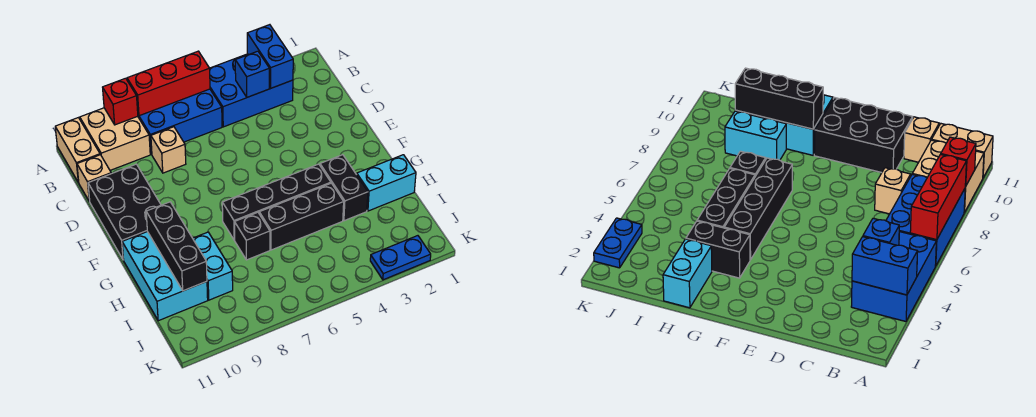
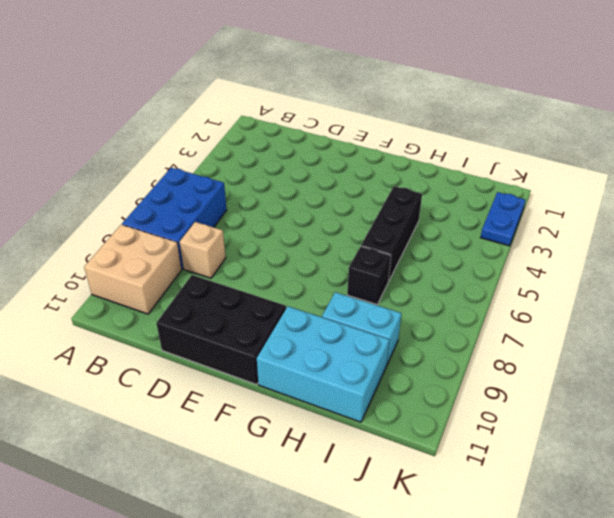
none -> blue 2x3 brick [210,54,293,127]
none -> tan 1x2 brick [55,118,100,182]
none -> tan 1x1 brick [77,155,111,201]

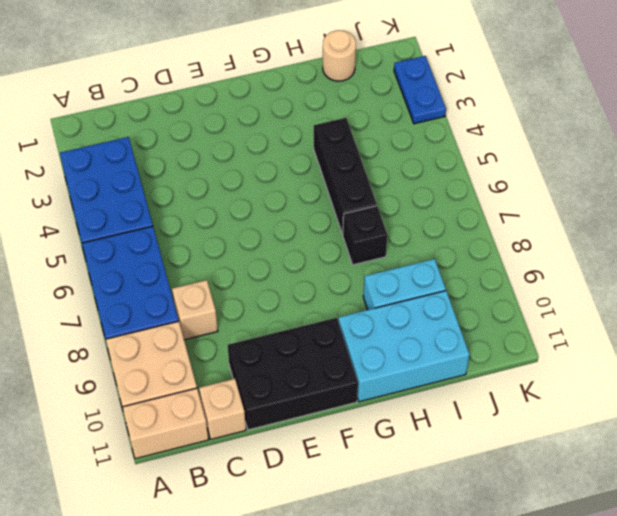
tan 1x1 round brick [323,30,356,81] -> none
none -> black 1x2 brick [320,155,368,221]
none -> black 1x4 brick [222,164,331,240]
none -> cyan 1x2 brick [357,155,416,211]

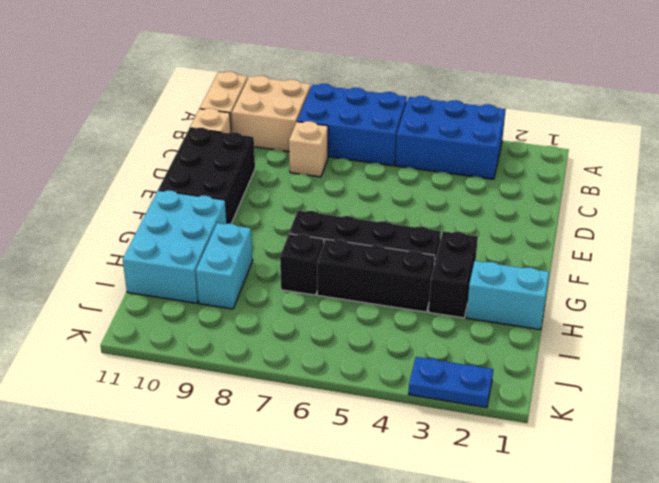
none -> blue 1x2 brick [247,25,293,88]
none -> red 1x3 brick [127,51,210,116]
none -> red 1x1 brick [103,78,138,125]

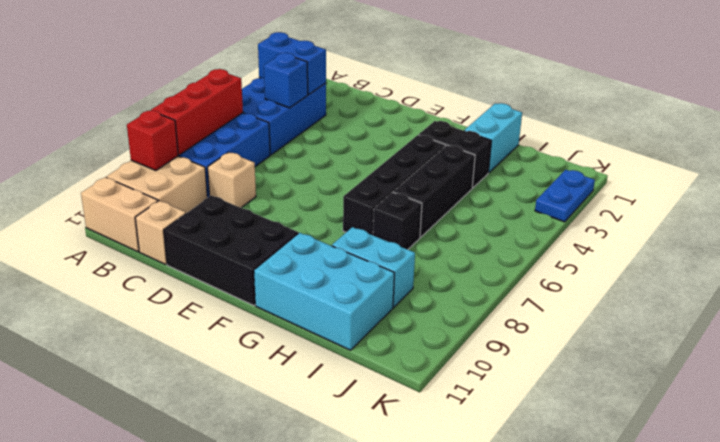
none -> black 1x3 brick [146,202,207,291]

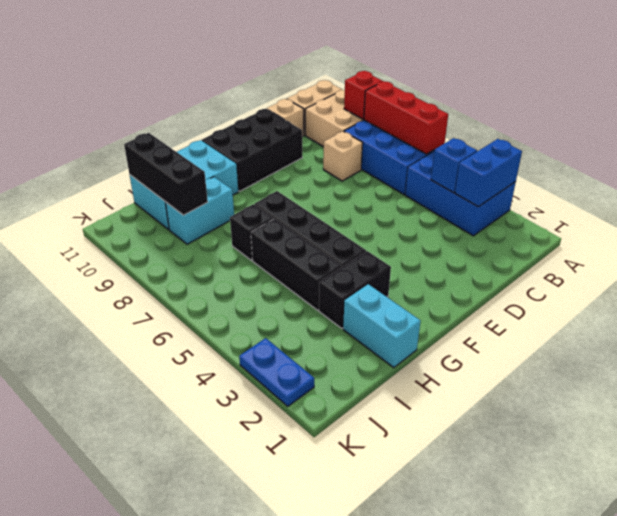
black 1x3 brick [124,133,208,215] -> black 1x3 brick turned to [146,202,207,291]

